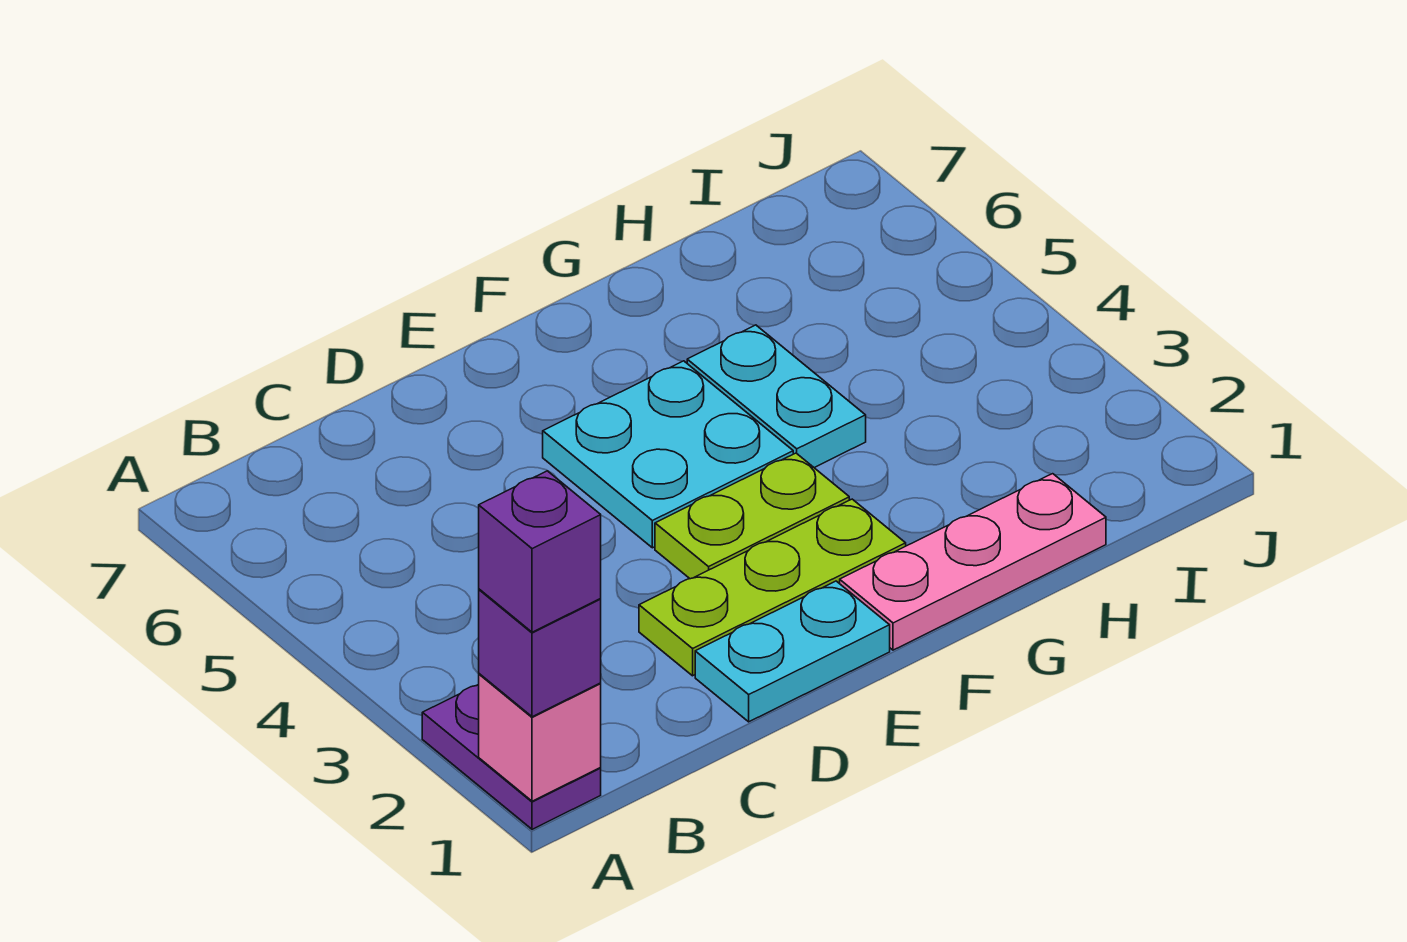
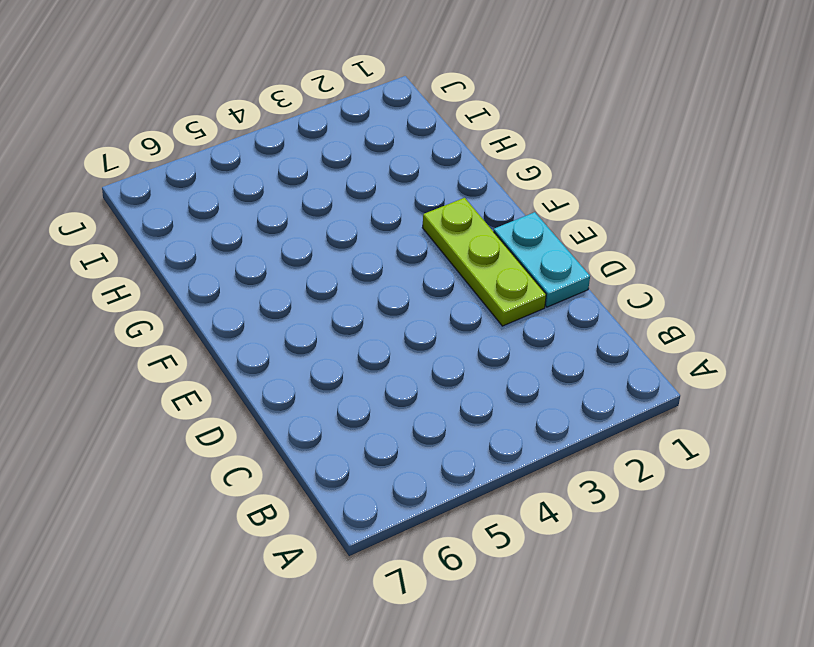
none -> purple 1x2 plate [422,684,601,829]
none -> lime 1x2 plate [655,453,849,579]

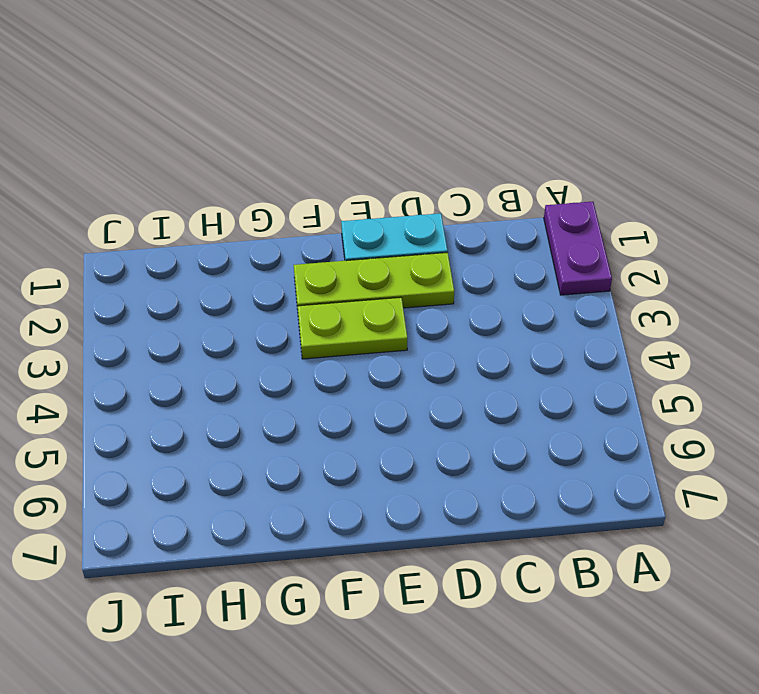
none -> cyan 2x2 plate [543,361,793,548]
none -> pink 1x3 plate [840,474,1106,650]

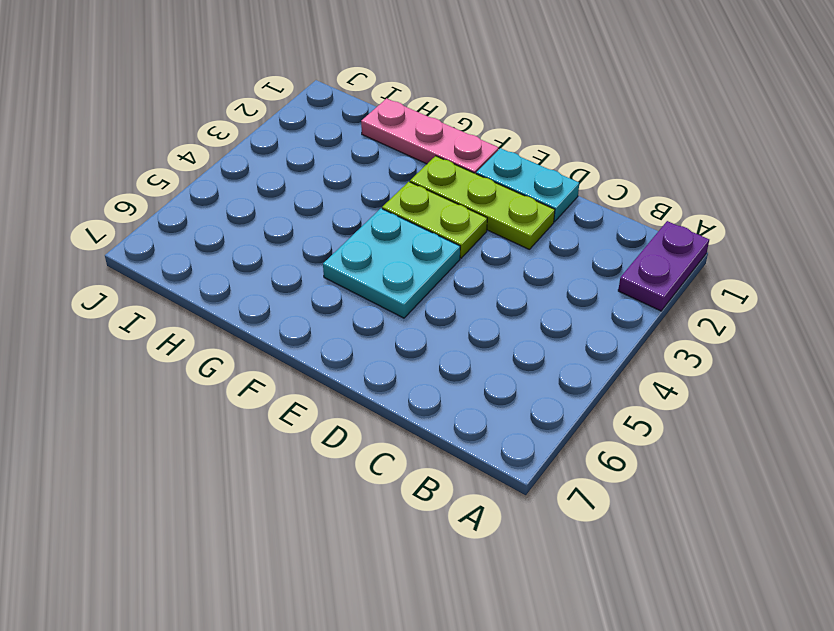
none -> cyan 1x2 plate [687,325,866,468]
none -> pink 1x1 brick [479,674,601,801]

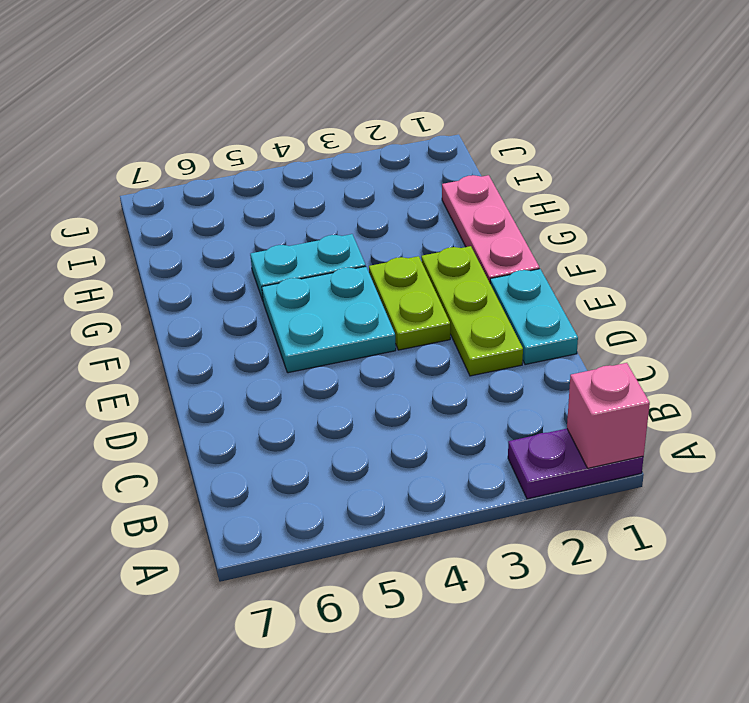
none -> purple 1x1 brick [479,589,601,717]
none -> purple 1x1 brick [479,471,601,632]

